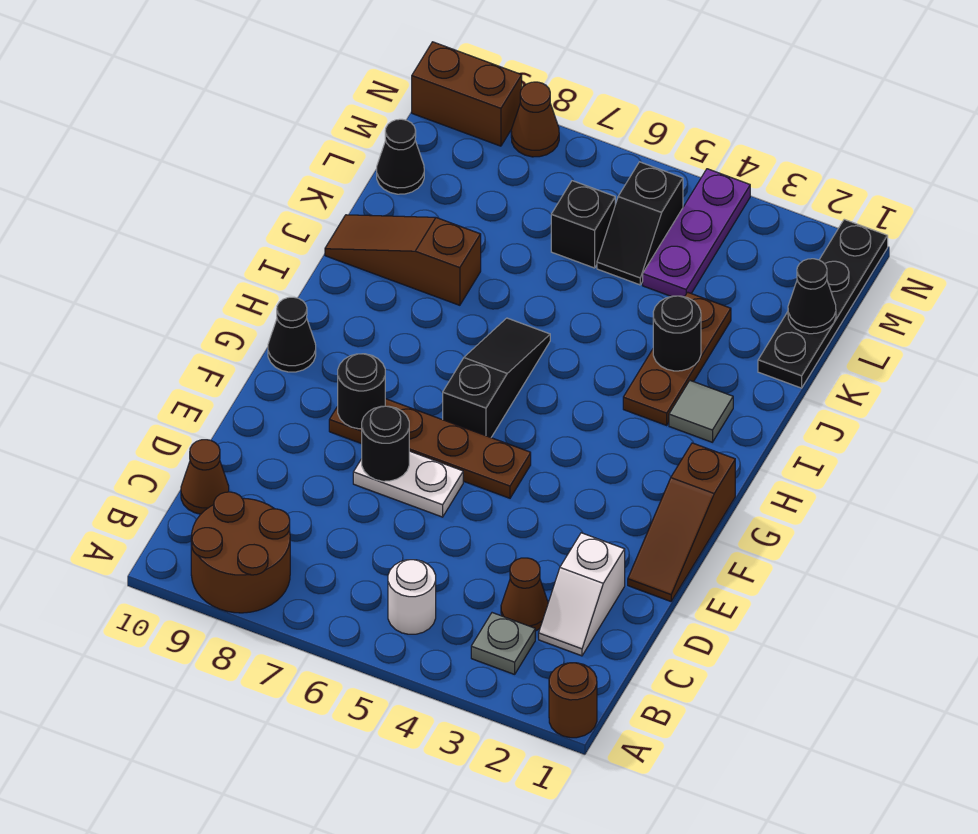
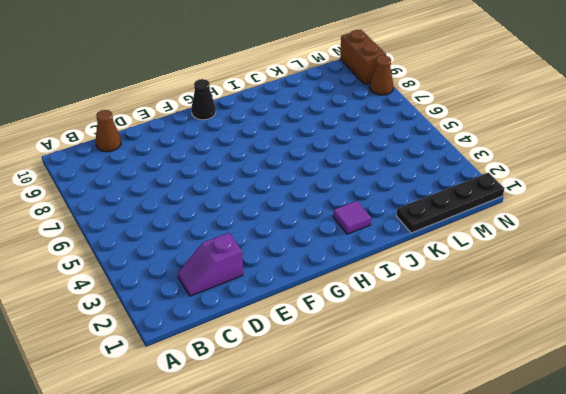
purple 1x2 slope [178,233,243,296] -> white 1x2 slope [539,533,625,656]
purple 1x1 tile [333,201,371,234] -> grey 1x1 tile [669,381,733,442]
none -> brown 1x1 round brick [549,663,597,738]
none -> brown 2x2 round brick [191,492,290,613]
none -> grey 1x1 plate [471,613,535,674]

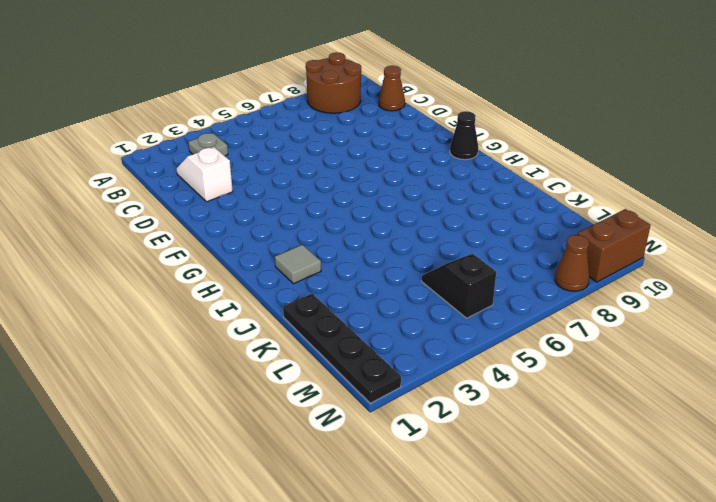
none -> brown 1x1 round brick [549,663,597,738]
none -> white 1x1 round brick [388,560,436,634]
none -> brown 1x1 cone [501,558,548,631]

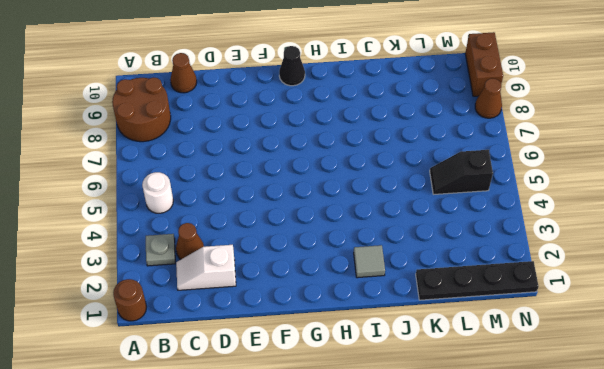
none -> brown 1x3 slope [628,443,735,601]
none -> white 1x2 plate [353,451,463,517]
none -> brown 1x4 plate [329,399,531,498]

